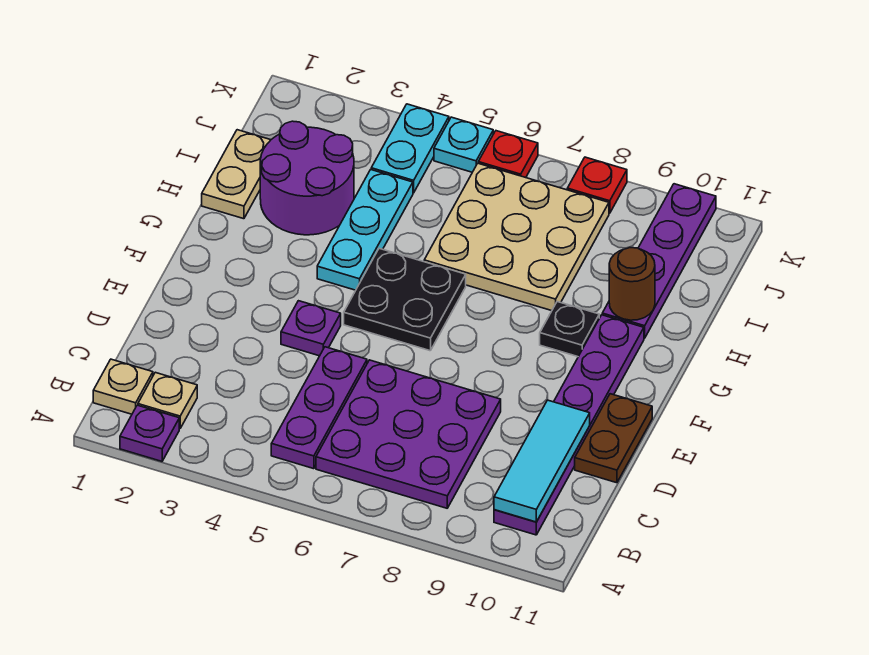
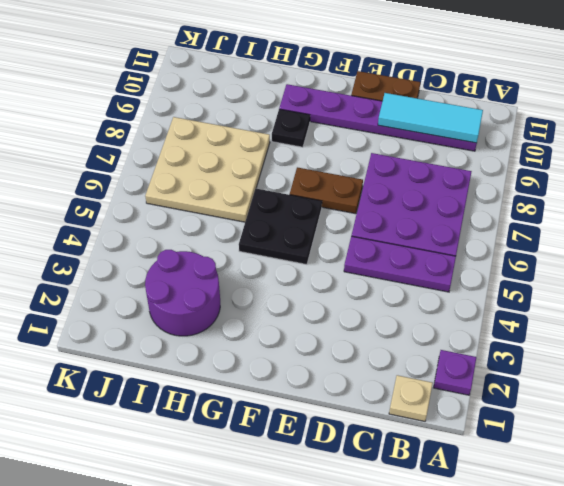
brown 1x2 plate [290,167,363,214] -> none
none -> tan 1x1 plate [138,372,197,429]
none -> purple 1x1 plate [281,301,341,356]
none -> cyan 1x3 plate [317,170,413,290]

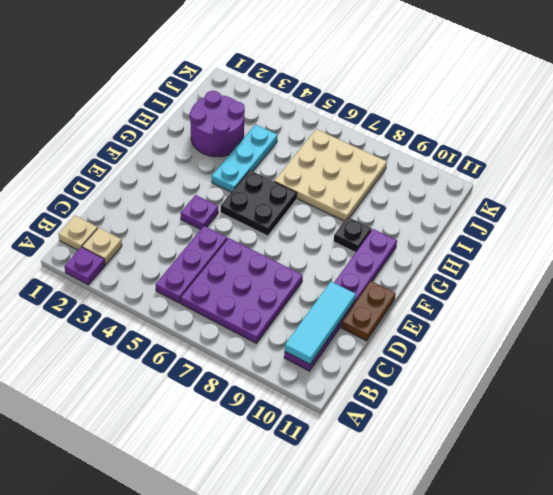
none -> tan 1x2 plate [202,130,270,219]
none -> purple 1x4 plate [602,184,716,338]
none -> cyan 1x2 plate [371,104,449,193]

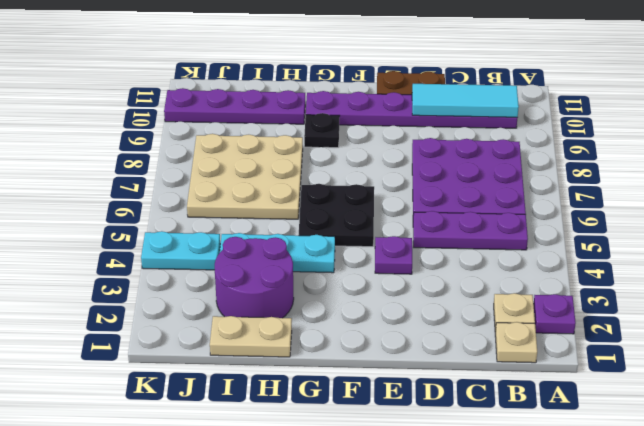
none -> cyan 1x1 plate [434,117,493,172]
none -> red 1x1 plate [478,131,538,178]
none -> red 1x1 plate [567,157,627,213]

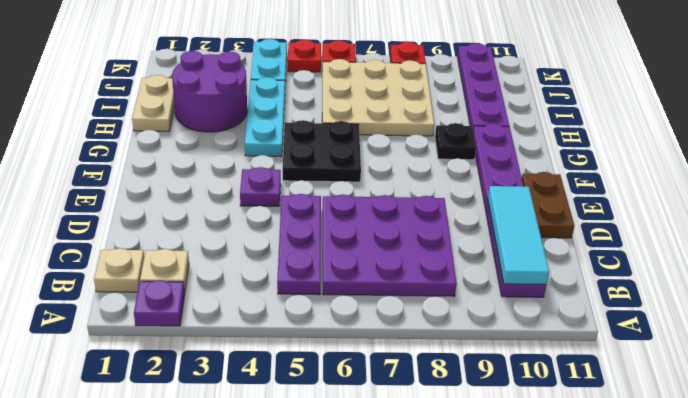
red 1x1 plate [288,40,321,72] -> cyan 1x1 plate [434,117,493,172]
none -> brown 1x1 round brick [609,248,655,320]

